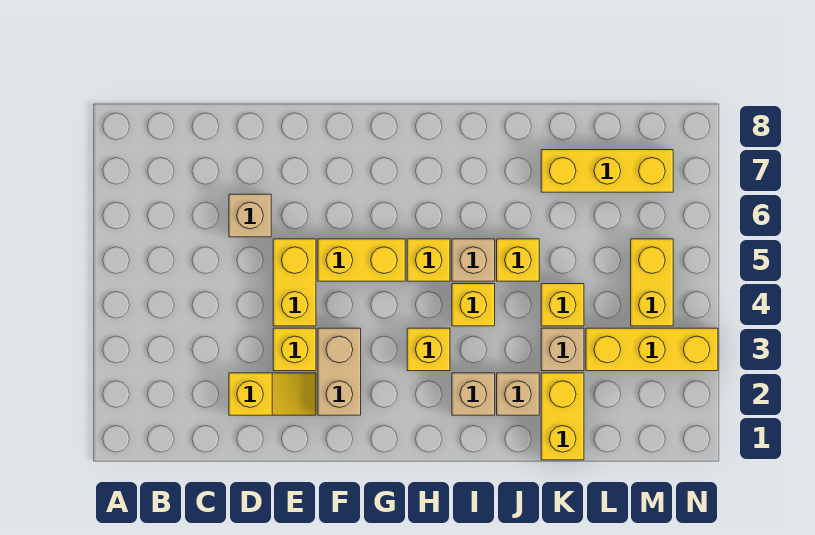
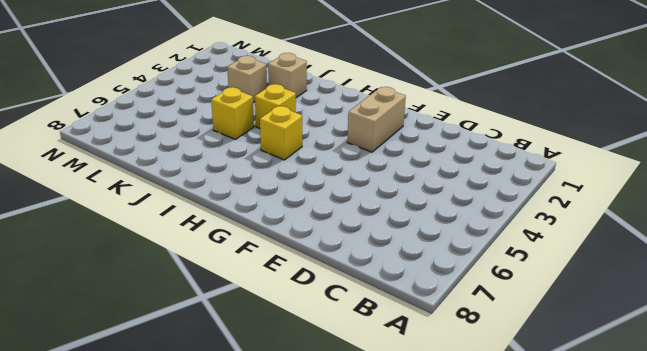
none -> yellow 1x2 slope [229,373,316,415]
none -> tan 1x1 brick [229,194,271,237]
none -> yellow 1x1 brick [273,328,316,371]

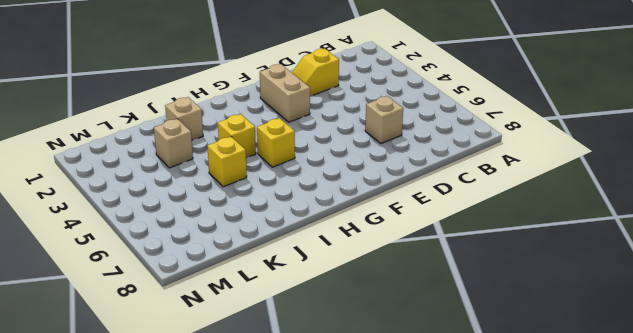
none -> yellow 1x1 brick [273,328,316,371]
none -> yellow 1x2 brick [273,239,316,326]
none -> yellow 1x2 brick [318,239,405,281]

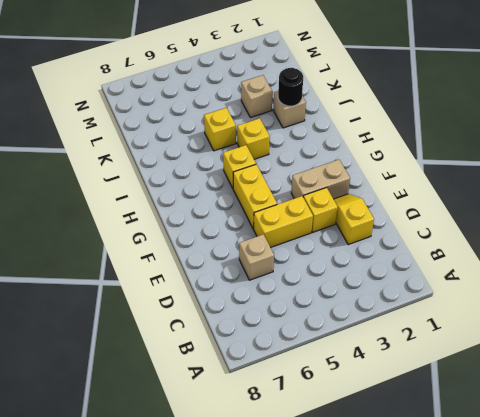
black 1x1 round brick [278,68,303,106] -> none
none -> yellow 1x1 brick [407,328,450,371]
none -> tan 1x1 brick [452,373,495,415]
none -> tan 1x1 brick [452,239,495,281]

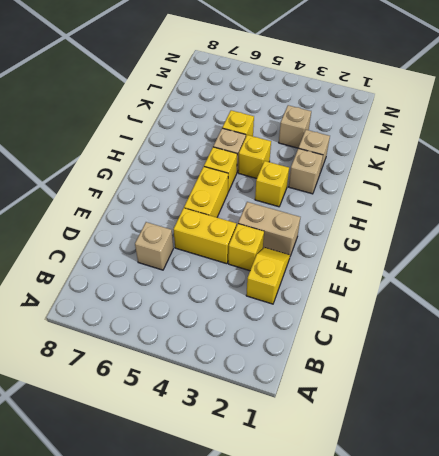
none -> yellow 1x2 brick [541,373,584,460]
none -> yellow 1x1 brick [541,284,584,326]
none -> yellow 1x3 brick [541,150,673,192]

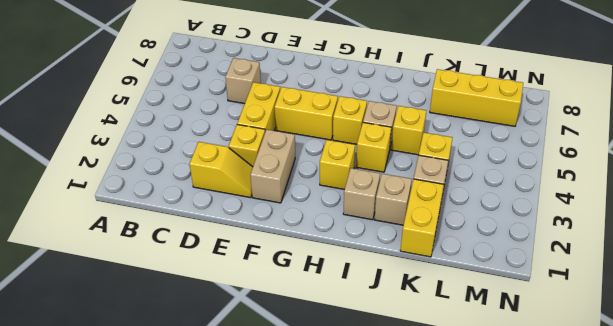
none -> yellow 1x3 brick [586,328,718,371]
none -> yellow 1x2 brick [631,239,673,326]

